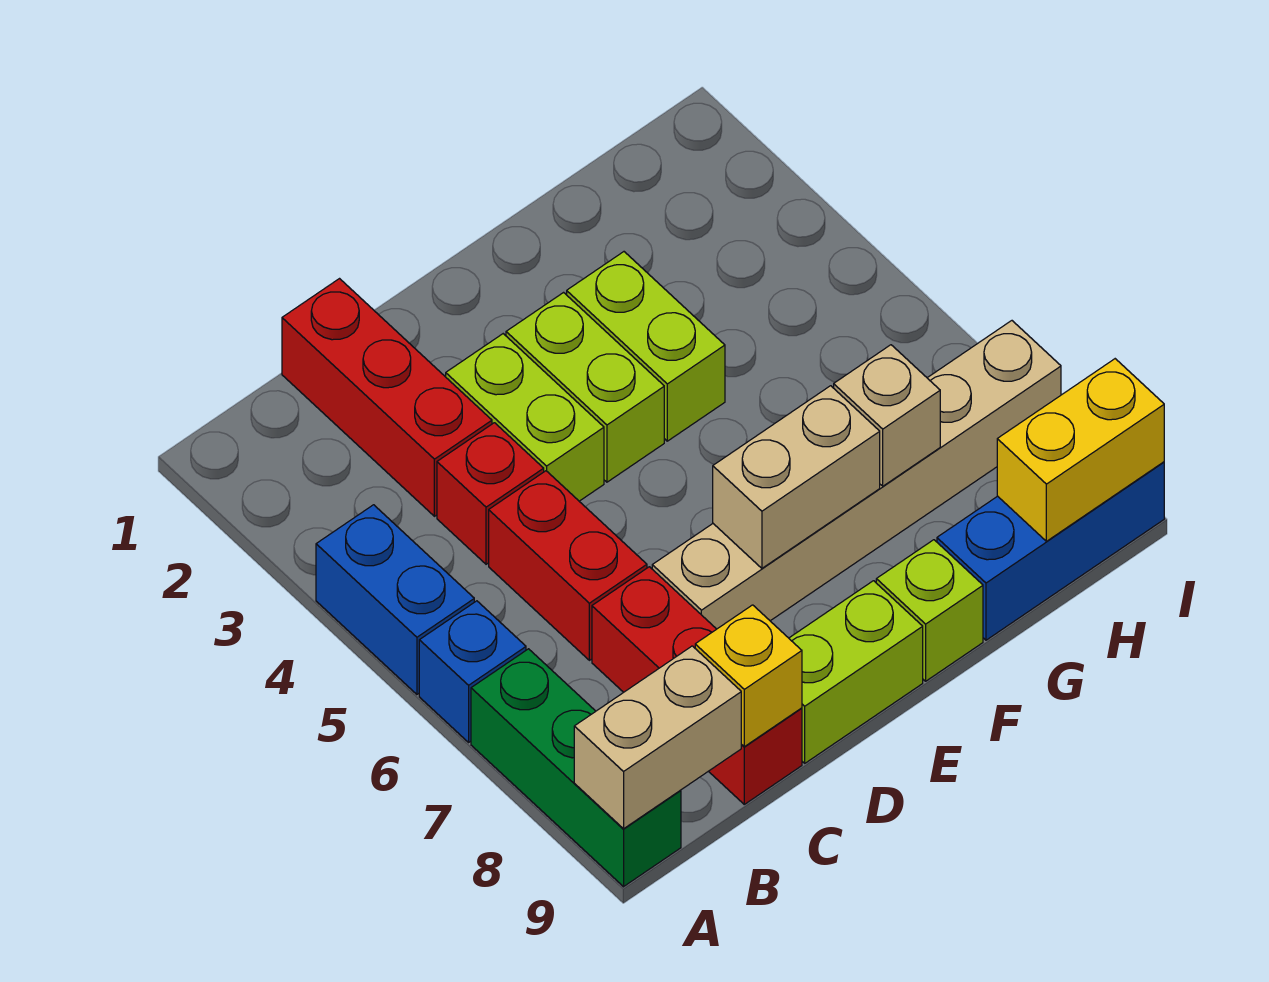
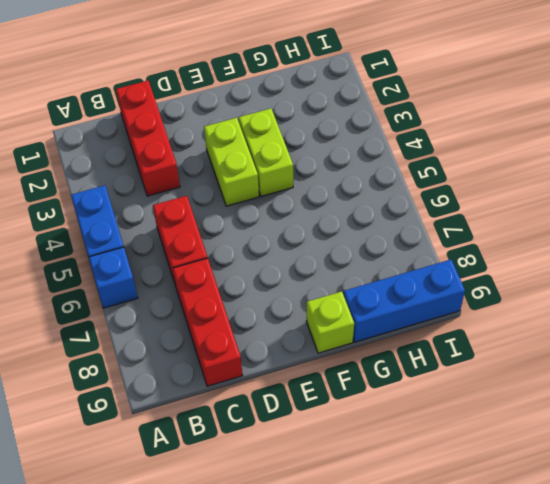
none -> green 1x3 brick [471,649,681,887]
none -> red 1x1 brick [437,423,544,564]
none -> lime 1x2 brick [446,334,604,501]

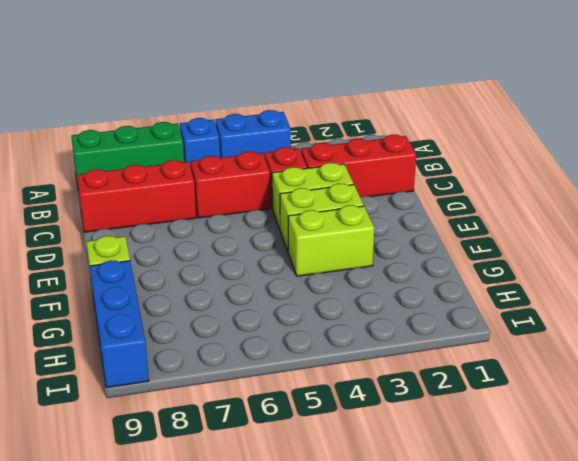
none -> tan 1x6 brick [652,321,1061,629]
none -> lime 1x2 brick [789,581,923,763]
none -> tan 1x2 brick [574,646,741,829]

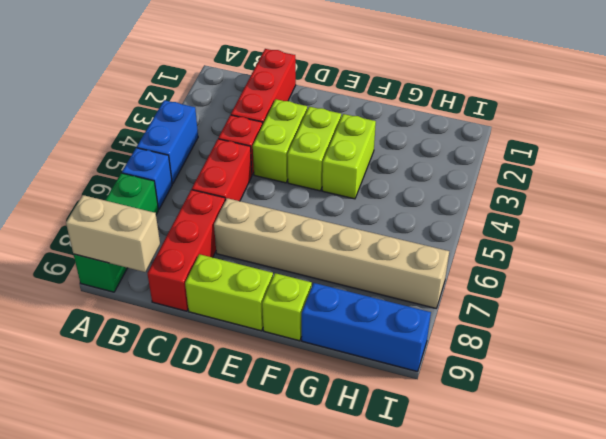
none -> yellow 1x1 brick [695,605,802,747]
none -> tan 1x2 brick [713,386,880,568]
none -> tan 1x1 brick [834,345,940,486]

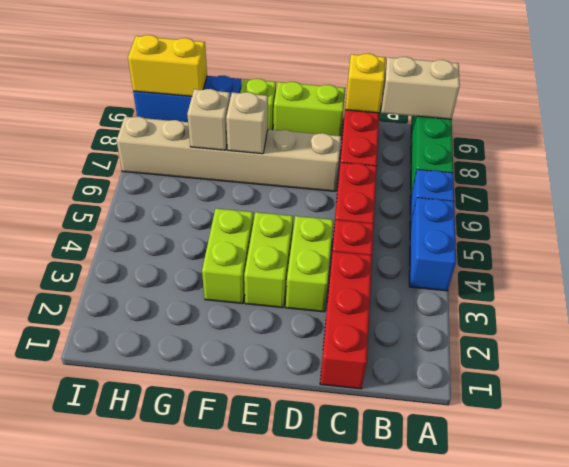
tan 1x1 brick [226,92,268,154] -> tan 1x2 brick [713,386,880,568]

